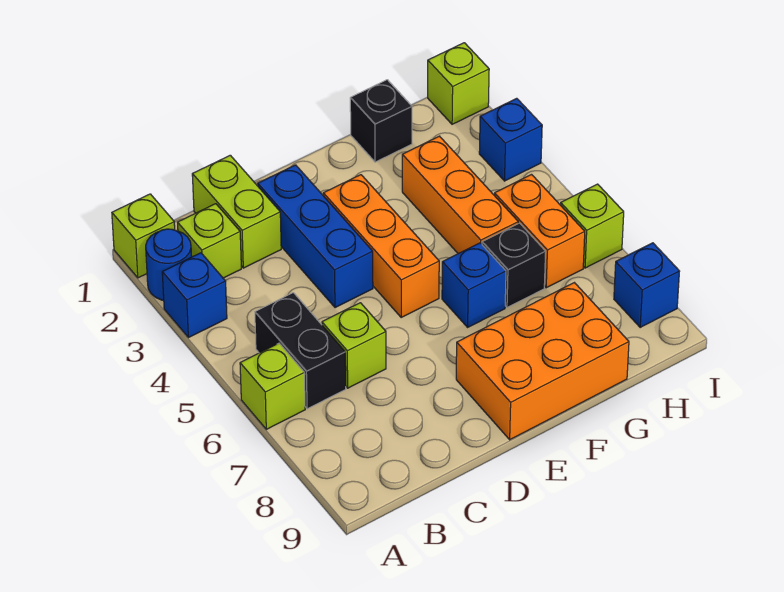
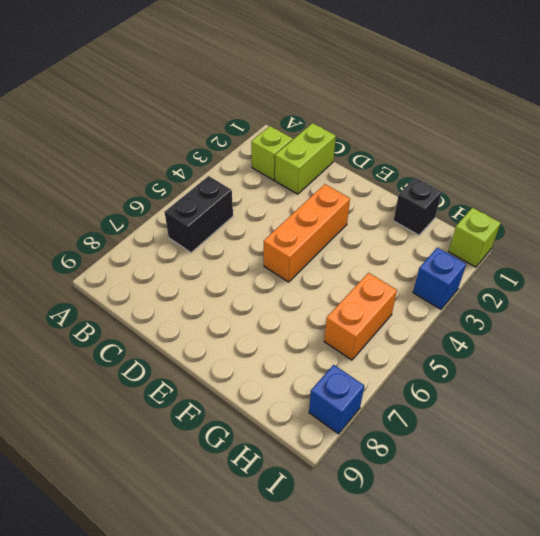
none -> lime 1x1 brick [112,194,175,278]
none -> blue 1x1 round brick [146,229,192,300]
none -> blue 1x1 brick [162,253,227,338]

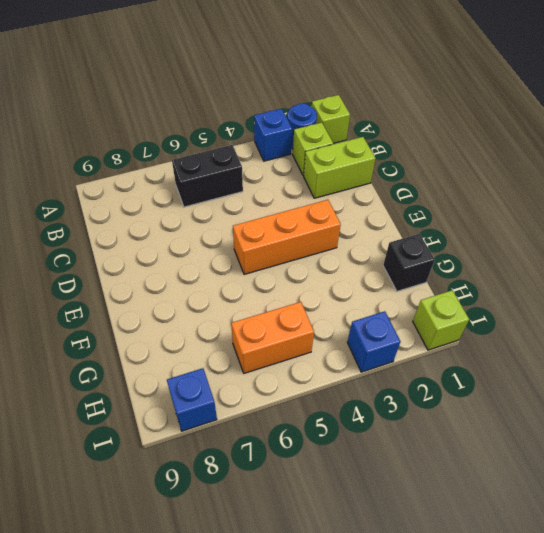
none -> lime 1x1 brick [240,343,305,429]
none -> lime 1x1 brick [322,303,386,388]
none -> blue 1x3 brick [258,165,373,308]

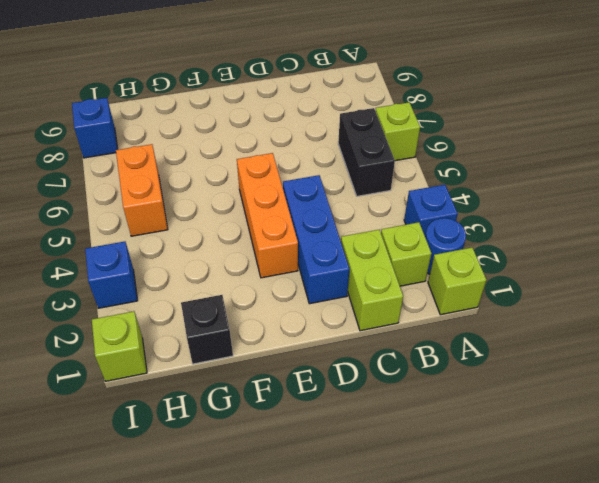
none -> lime 1x1 brick [322,303,386,388]
none -> orange 2x3 brick [456,283,629,440]
none -> blue 1x1 brick [442,243,506,327]

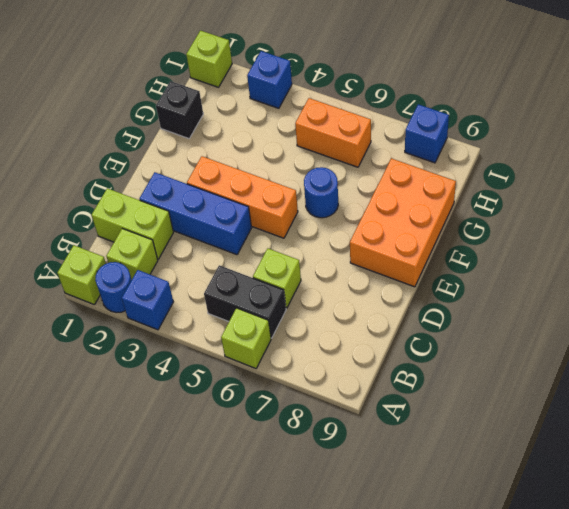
blue 1x1 round brick [304,167,338,218] -> blue 1x1 brick [442,243,506,327]
none -> orange 1x3 brick [402,136,518,254]
none -> black 1x1 brick [482,223,546,308]
none -> lime 1x1 brick [561,184,624,268]

